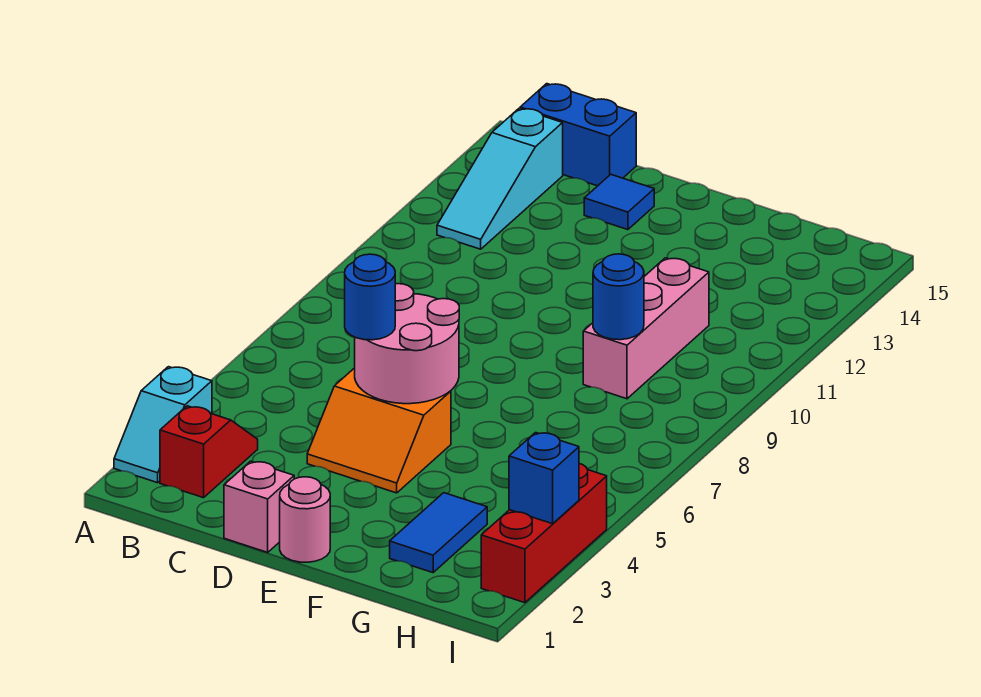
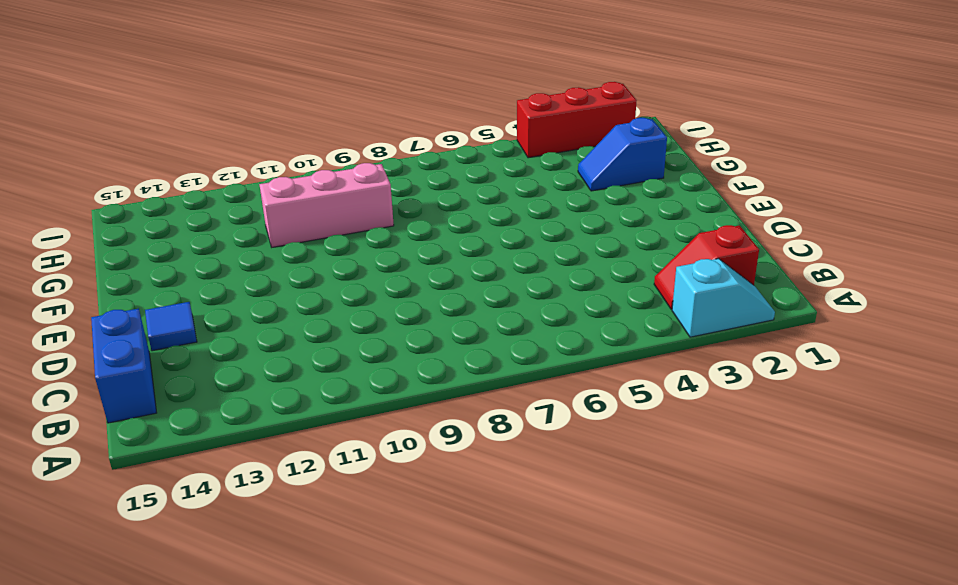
blue 1x2 slope [578,118,667,191] -> blue 1x2 tile [390,493,487,573]
none -> cyan 1x3 slope [437,108,563,249]
none -> pink 1x1 brick [224,461,294,552]
none -> orange 2x2 slope [307,368,451,493]

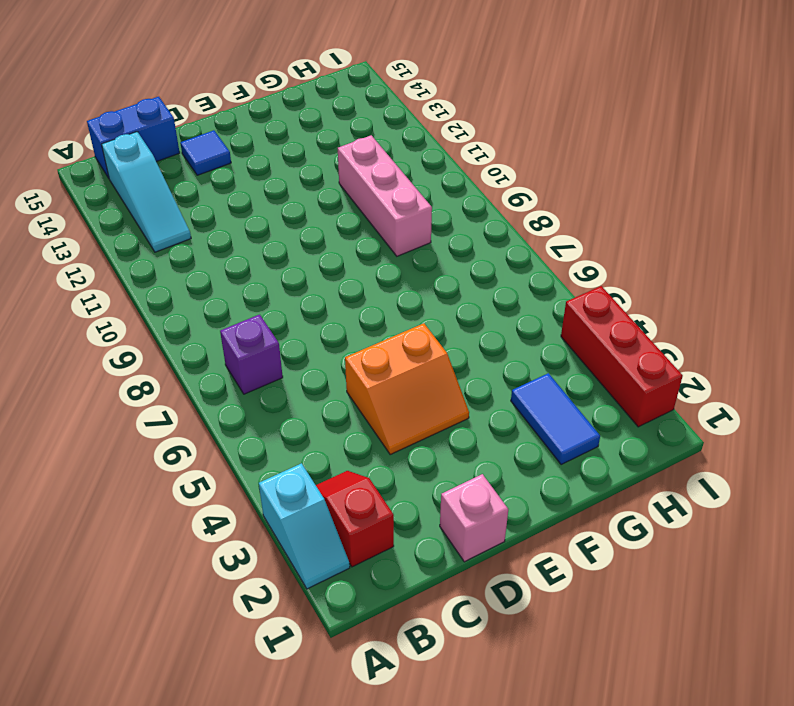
purple 1x1 brick [220,315,283,394] -> none
none -> pink 1x1 round brick [280,477,330,562]
none -> pink 2x2 round brick [355,284,459,404]
none -> blue 1x1 round brick [593,254,644,340]

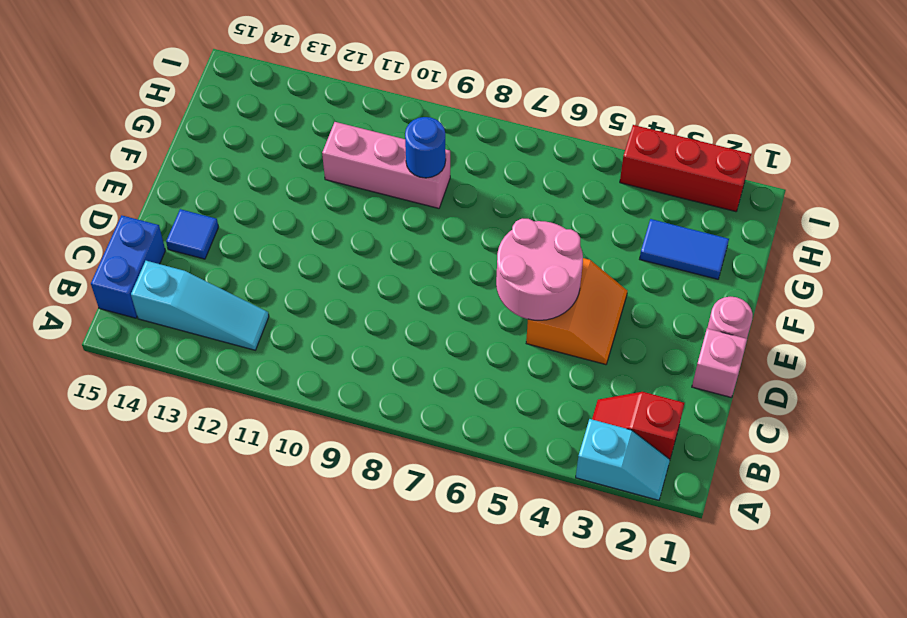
none -> blue 1x1 brick [509,433,579,524]
none -> blue 1x1 round brick [345,254,395,340]

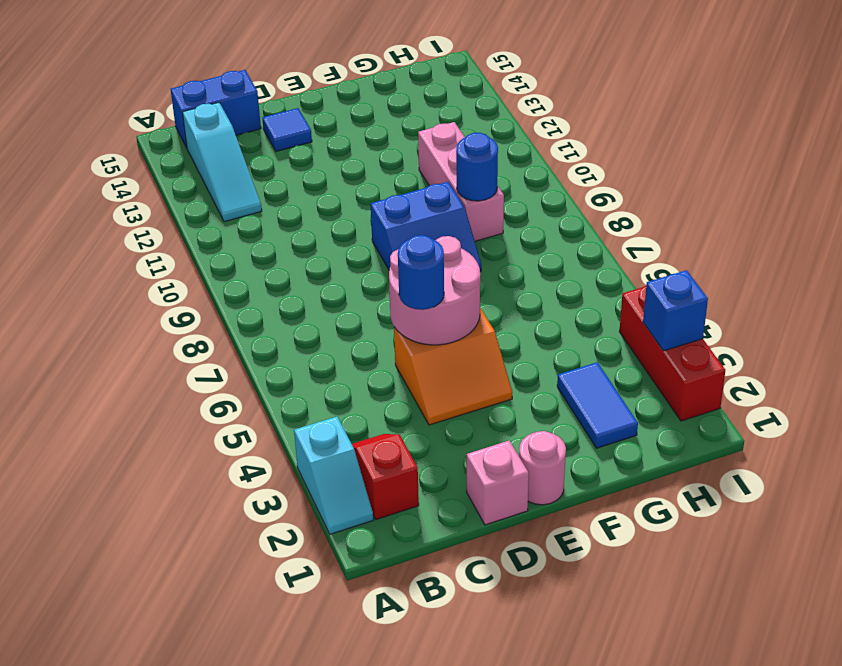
blue 2x2 slope [371,182,481,271] -> none

